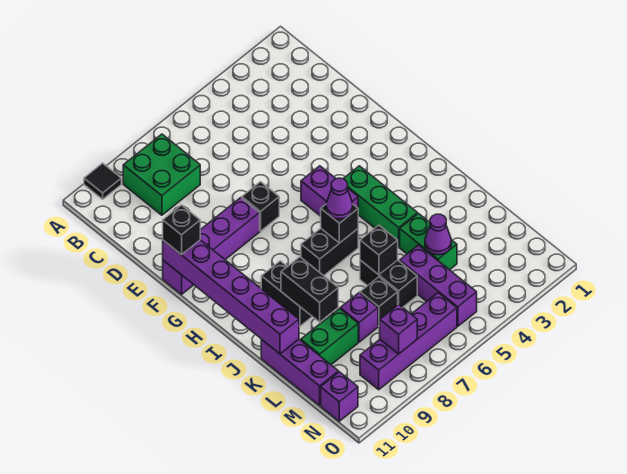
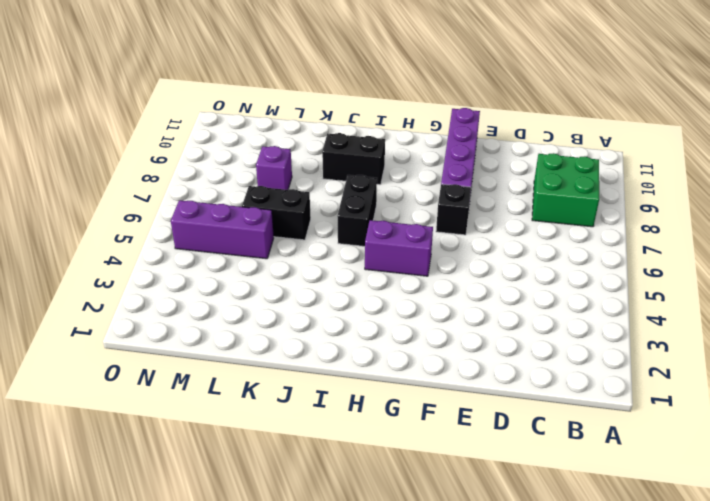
none -> black 1x1 tile [84,163,121,199]
none -> green 1x3 brick [343,166,418,247]
none -> green 1x2 brick [400,214,457,270]

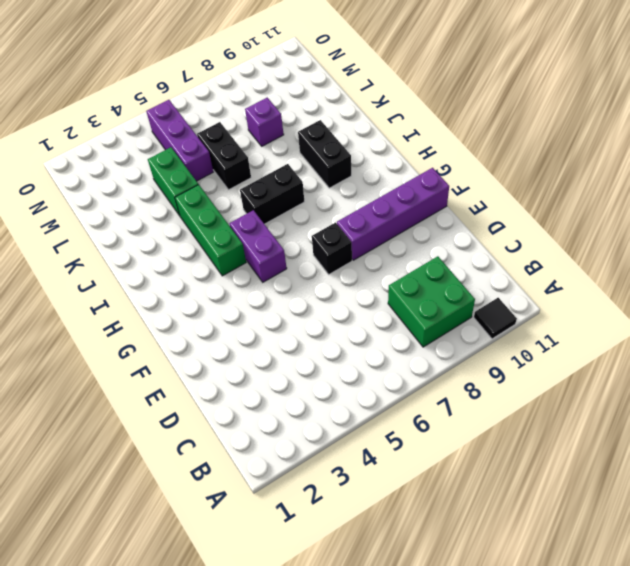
none -> purple 1x3 brick [261,339,338,405]
none -> black 1x1 brick [360,277,398,326]
none -> green 1x2 brick [301,309,358,365]

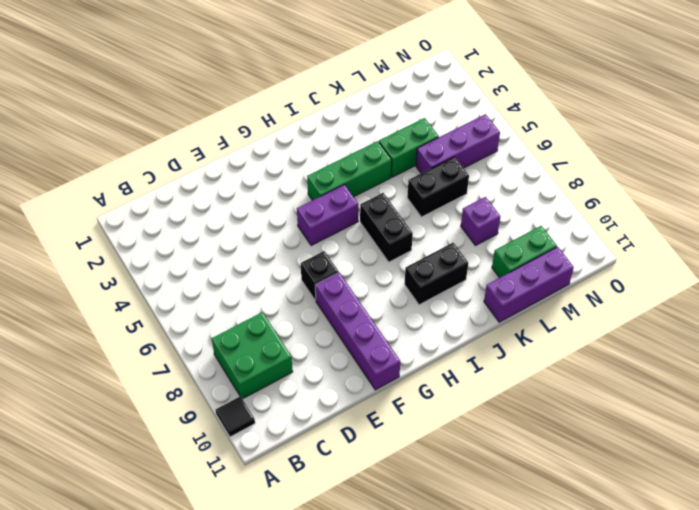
green 1x2 brick [492,226,557,278] -> green 1x2 brick turned to [301,309,358,365]
none -> black 1x1 brick [360,277,398,326]
none -> purple 1x4 brick [360,293,457,390]
none -> purple 1x1 brick [321,372,358,421]

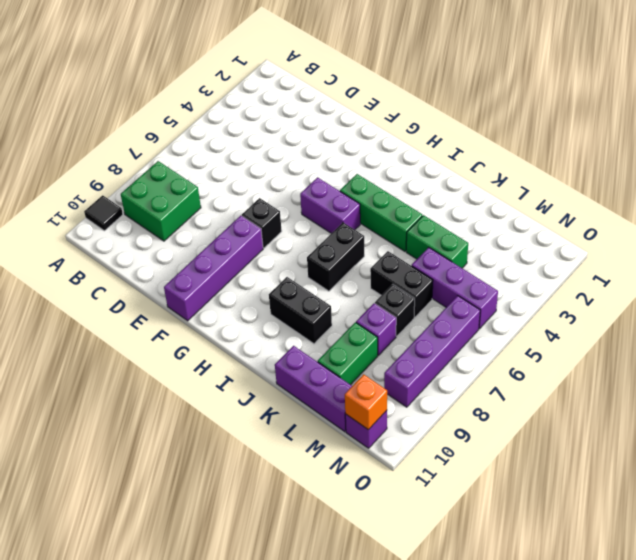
orange 1x1 brick [345,374,387,430] -> none
none -> purple 1x6 brick [163,240,299,354]
none -> black 1x1 brick [321,204,358,243]
none -> black 1x2 brick [281,257,338,322]

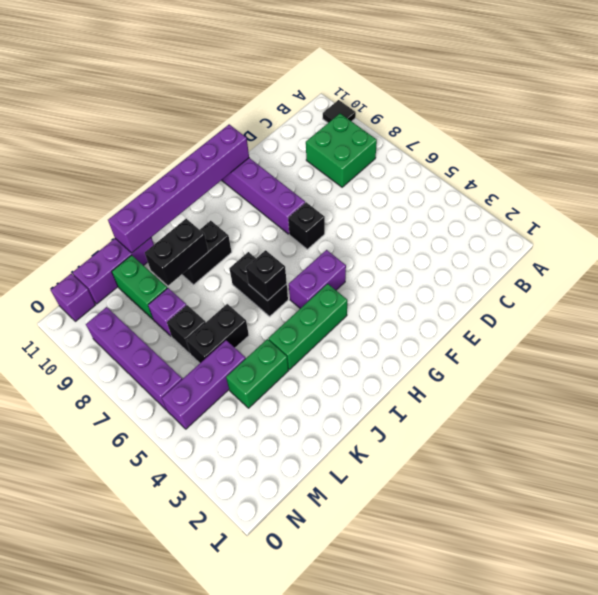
none -> black 1x1 brick [360,225,398,275]
none -> purple 1x1 cone [425,214,451,255]
none -> purple 1x1 brick [380,304,417,354]

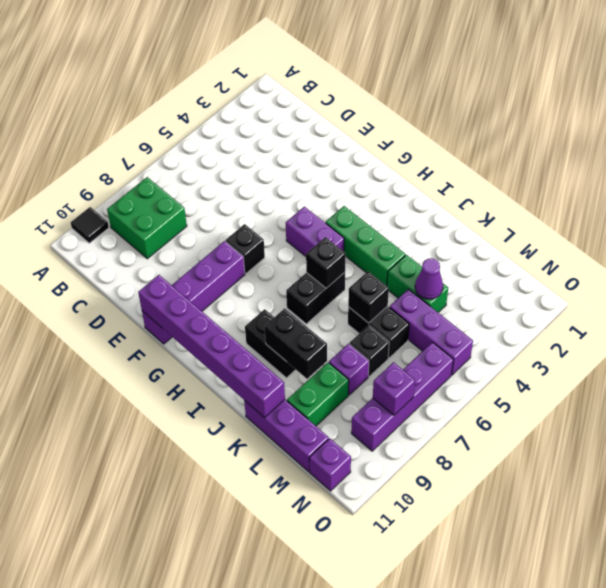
none -> black 1x1 brick [163,205,200,255]
none -> purple 1x1 cone [326,178,353,219]

